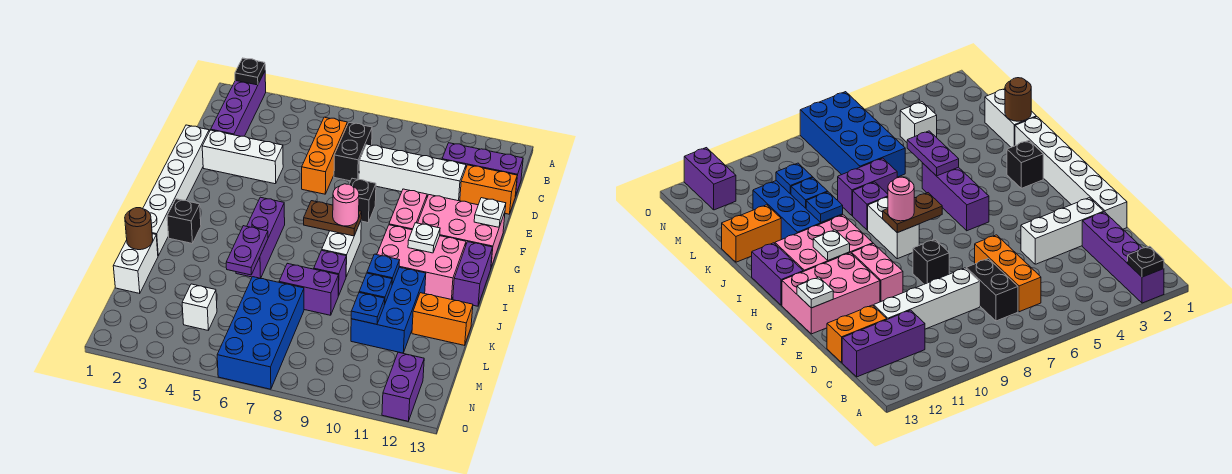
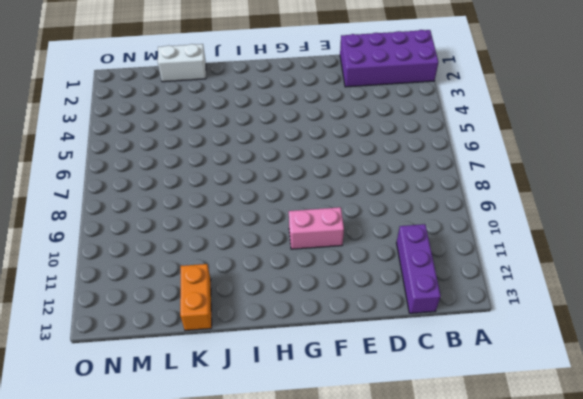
purple 2x4 brick [340,30,438,87] -> purple 1x4 brick [211,72,266,136]
none -> orange 1x3 brick [302,117,347,194]
none -> black 1x2 brick [334,122,372,181]
none -> white 1x4 brick [359,144,466,201]
none -> orange 1x2 brick [460,165,517,214]

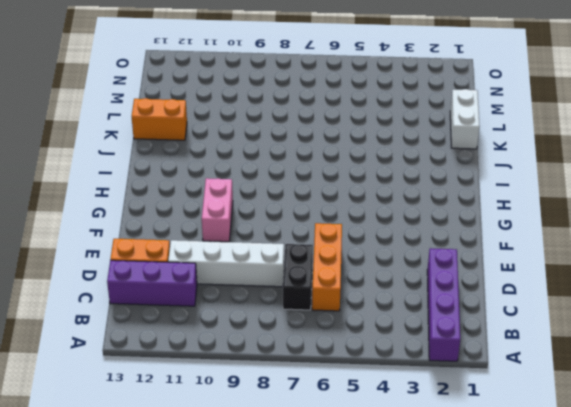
none -> white 1x6 brick [143,125,209,256]
none -> white 1x3 brick [202,130,283,184]
none -> black 1x1 brick [349,178,376,223]
none -> pink 2x3 brick [418,195,505,267]

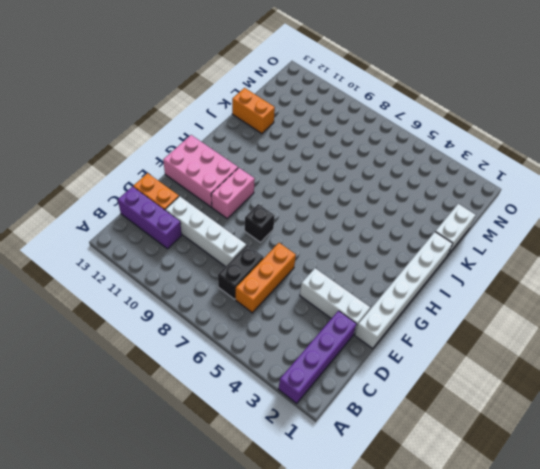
none -> purple 1x3 brick [236,197,285,278]
none -> white 1x2 brick [322,221,361,277]
none -> pink 2x3 brick [377,225,466,299]
none -> purple 1x2 brick [453,242,493,306]

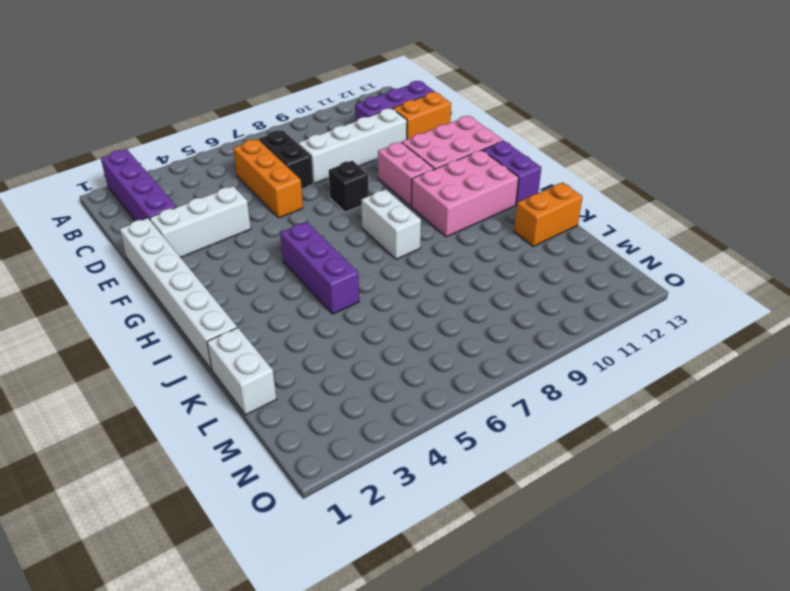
none -> black 1x1 brick [167,199,201,243]
none -> purple 1x1 brick [314,250,346,296]
none -> blue 2x3 brick [351,267,426,353]
none -> purple 1x2 brick [279,263,339,315]

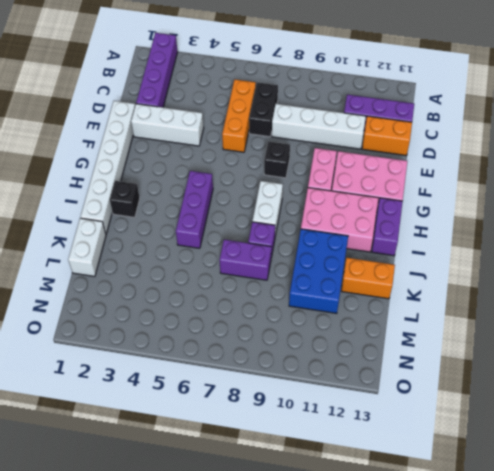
none -> blue 2x4 brick [217,277,304,389]
none -> white 1x1 brick [182,284,217,330]
none -> purple 1x2 brick [382,352,424,421]
none -> black 1x1 plate [235,58,265,85]

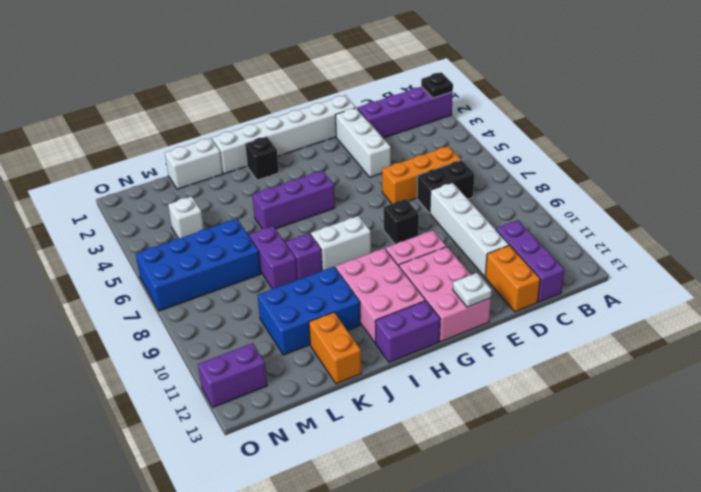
none -> brown 1x2 plate [304,201,362,236]
none -> white 1x1 plate [408,223,440,253]
none -> purple 1x2 plate [226,226,268,275]
none -> blue 1x1 plate [367,254,399,284]

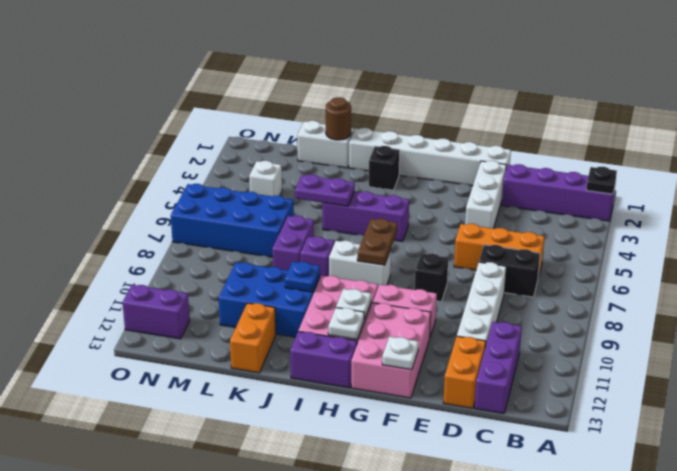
white 1x1 plate [328,308,364,340] -> none
none -> blue 1x1 plate [359,273,392,303]
none -> blue 1x1 plate [351,293,385,324]
none -> pink 1x1 round brick [333,184,359,226]

